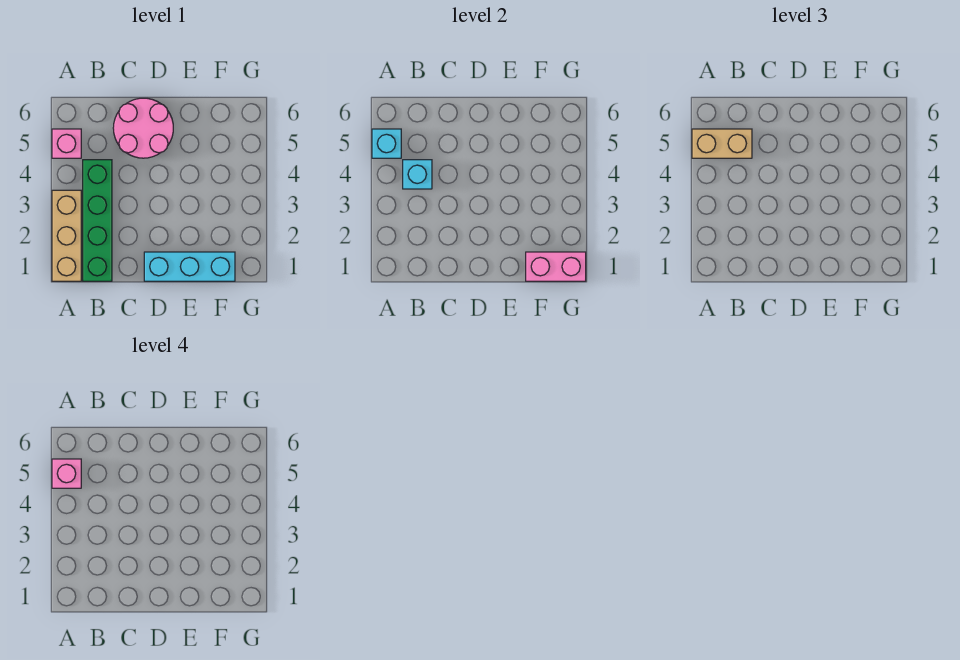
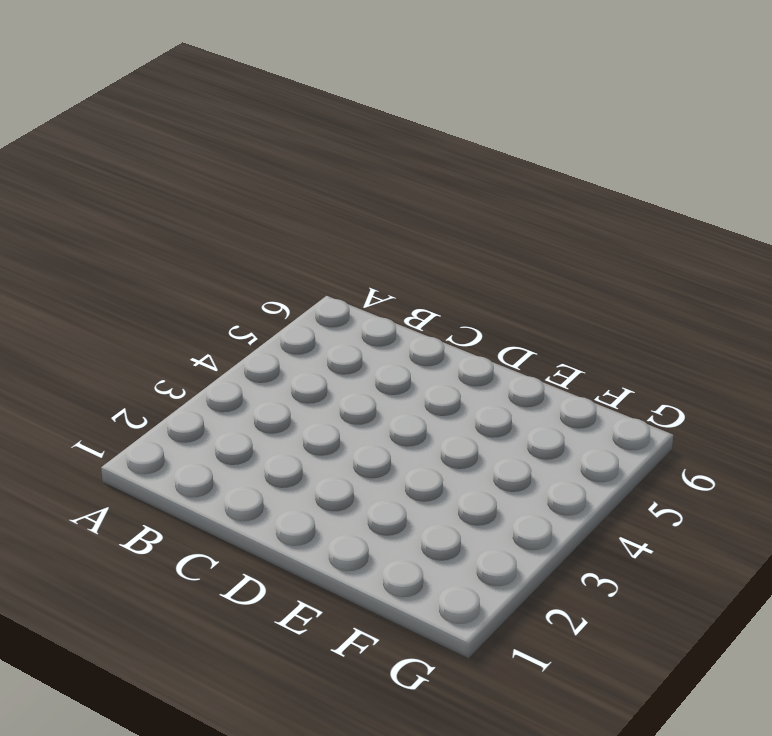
none -> tan 1x3 brick [52,190,81,281]
none -> pink 1x1 brick [52,129,81,158]

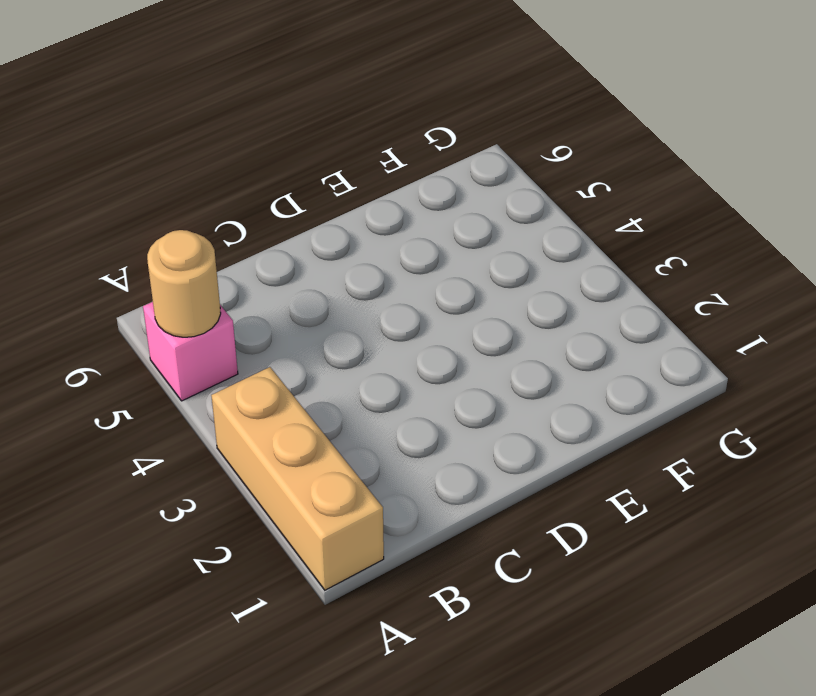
tan 1x1 round brick [147,230,221,337] -> cyan 1x1 brick [372,129,401,158]
none -> green 1x4 brick [83,160,112,281]
none -> pink 2x2 round brick [113,98,173,158]

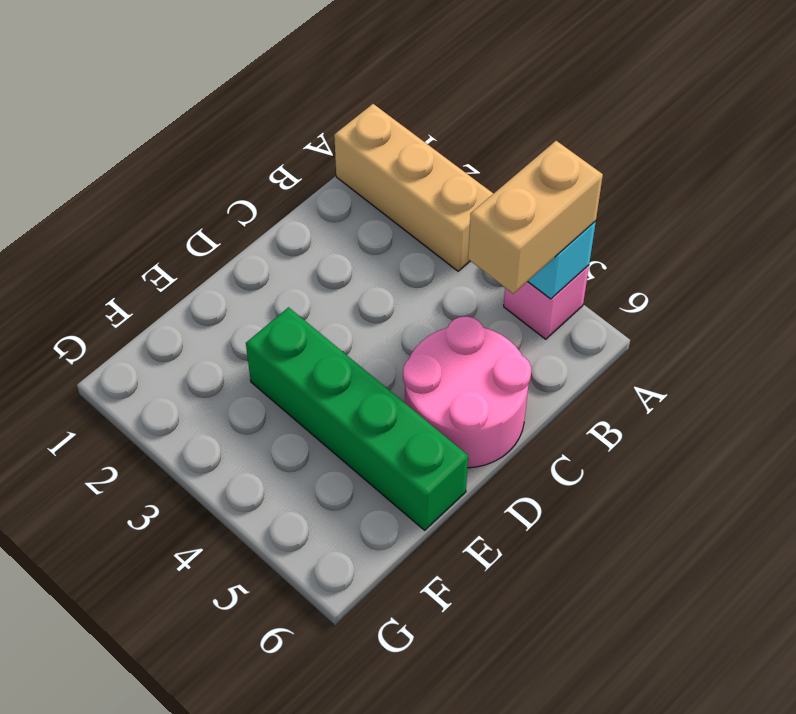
green 1x4 brick [246,307,468,530] -> green 1x4 brick moved to [83,160,112,281]
none -> cyan 1x3 brick [144,252,235,281]
none -> cyan 1x1 brick [403,160,432,189]

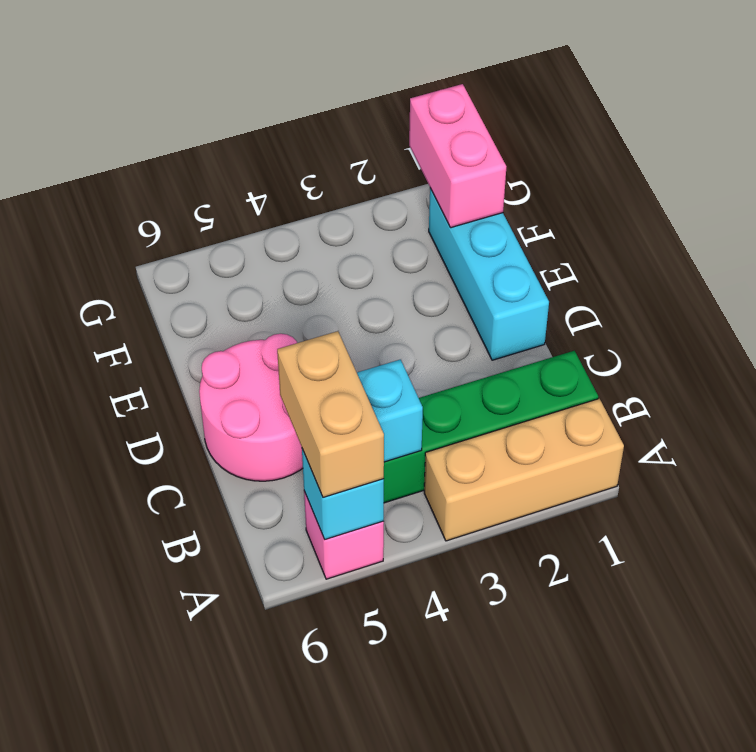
none -> pink 1x1 brick [52,459,81,488]

